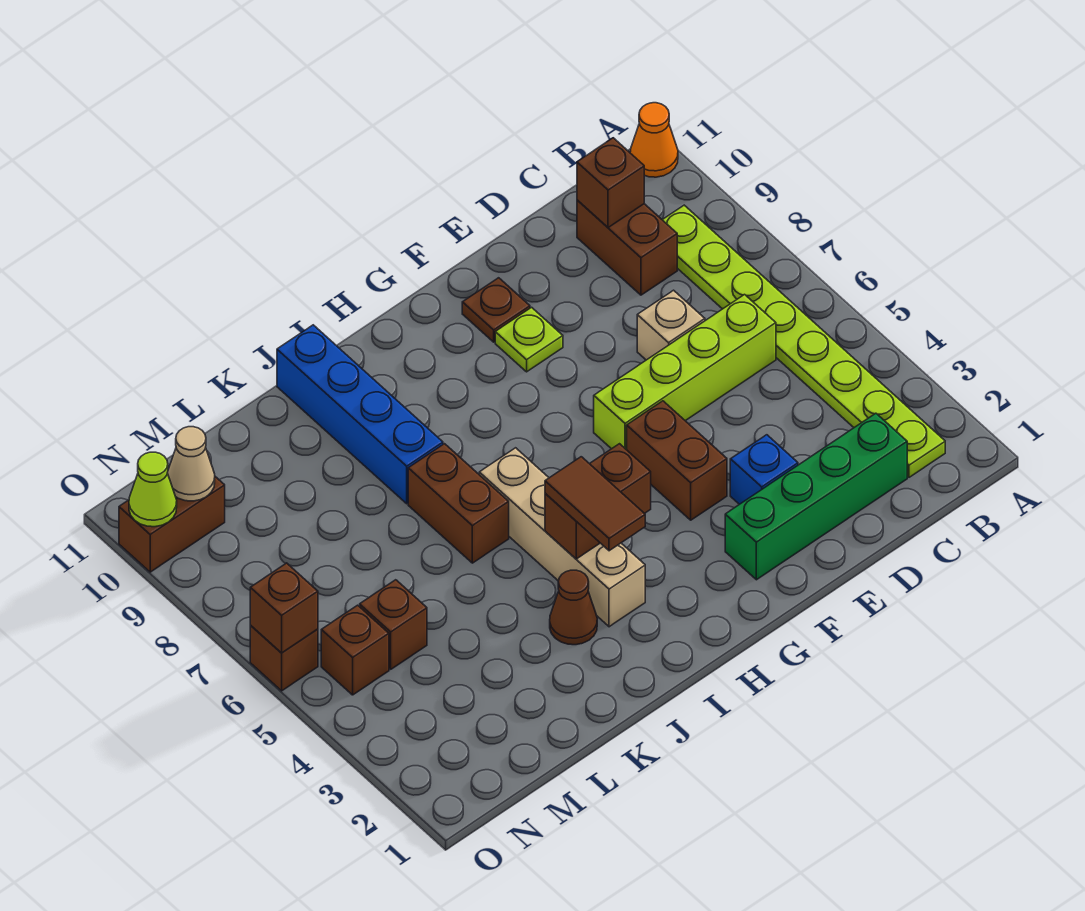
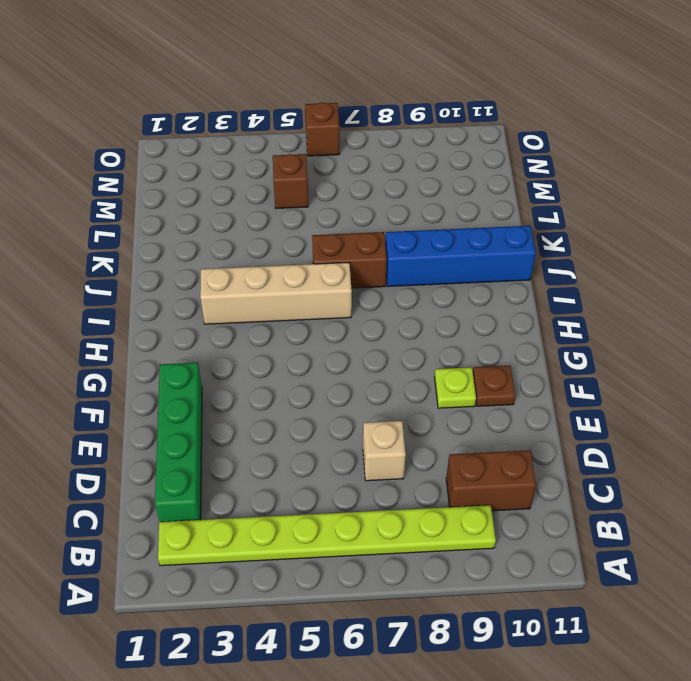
none -> orange 1x1 cone [630,103,678,177]
none -> lime 1x4 brick [594,295,776,450]
none -> blue 1x1 brick [730,435,798,504]

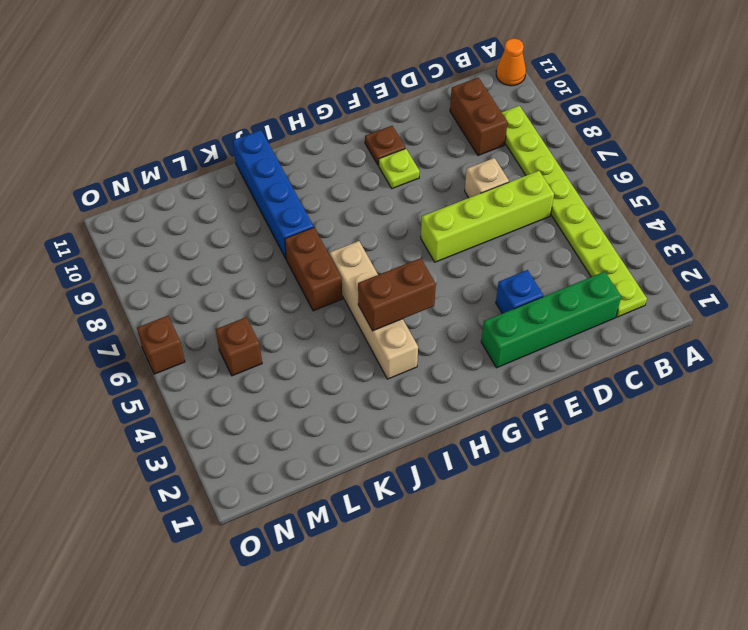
none -> brown 1x2 brick [627,401,727,520]
none -> brown 1x1 cone [550,570,597,645]
none -> brown 1x1 brick [321,605,389,695]

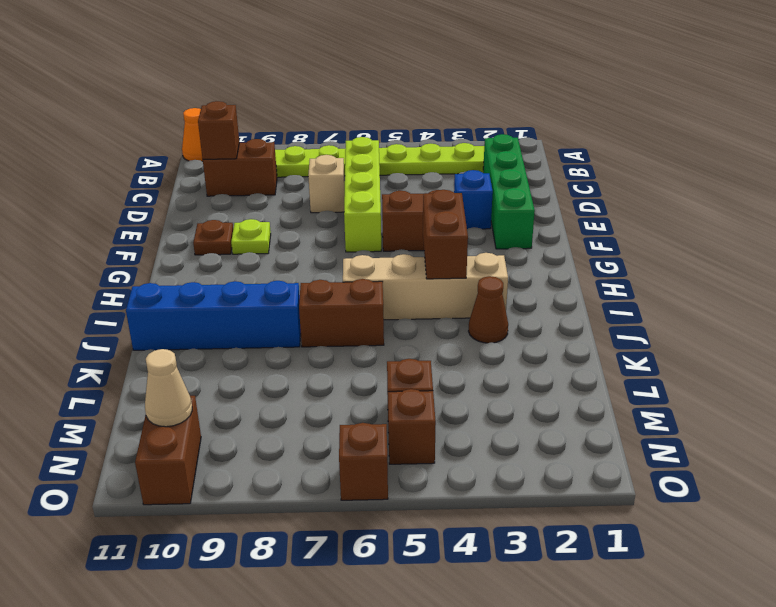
none -> brown 1x1 brick [250,563,318,653]
none -> lime 1x1 cone [129,452,177,527]
none -> brown 1x2 tile [545,457,645,551]

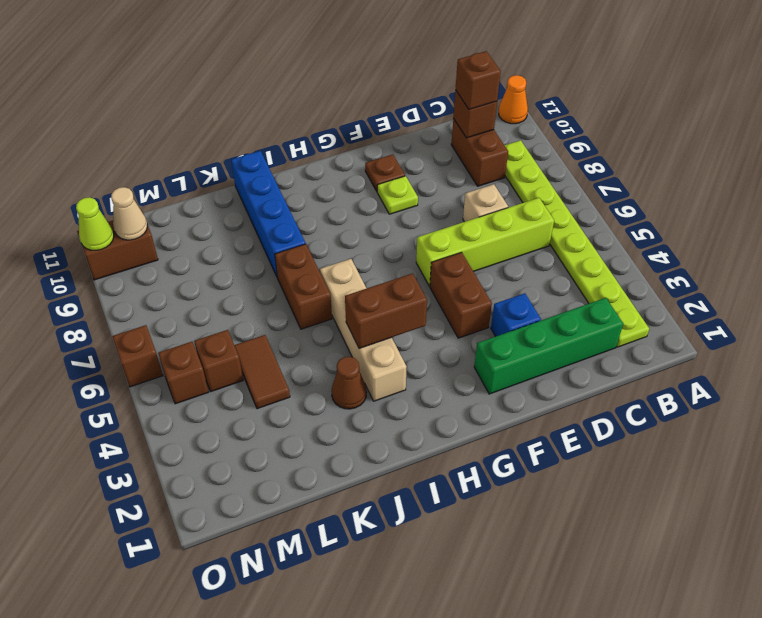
brown 1x1 brick [456,51,501,109] -> brown 1x1 brick moved to [250,563,318,653]
brown 1x2 tile [234,335,290,409] -> brown 1x2 tile moved to [545,457,645,551]

